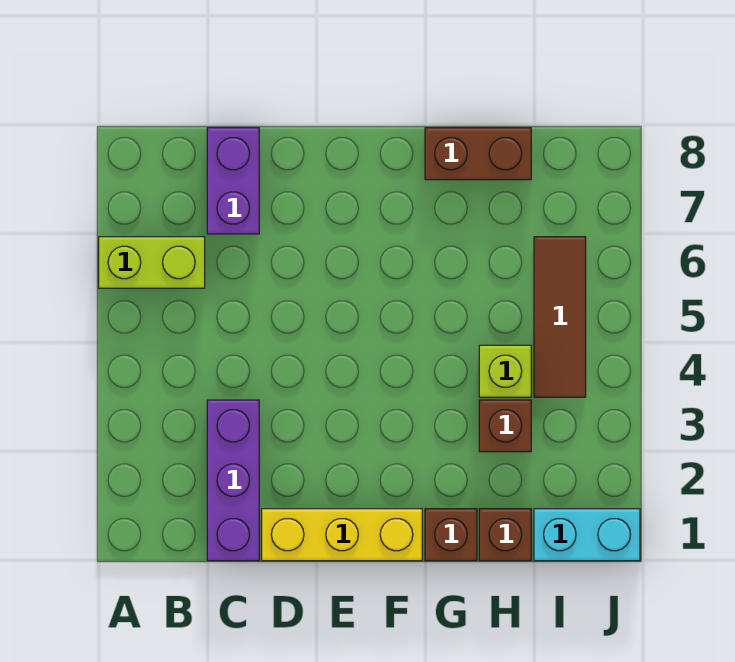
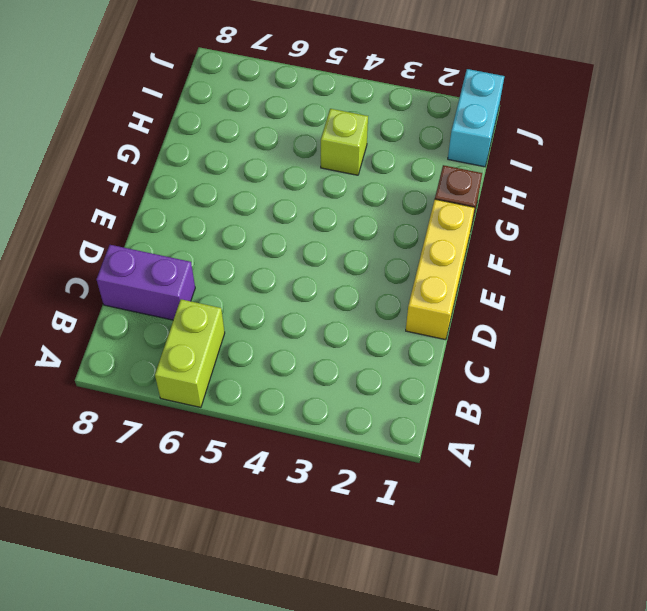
none -> purple 1x3 brick [207,400,259,561]
none -> brown 1x2 brick [425,128,531,180]

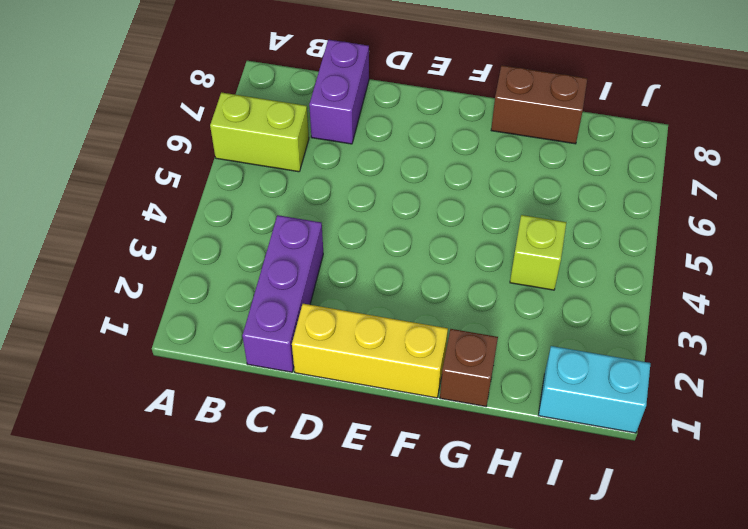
none -> brown 1x1 brick [479,509,531,561]
none -> brown 1x1 brick [479,400,531,452]

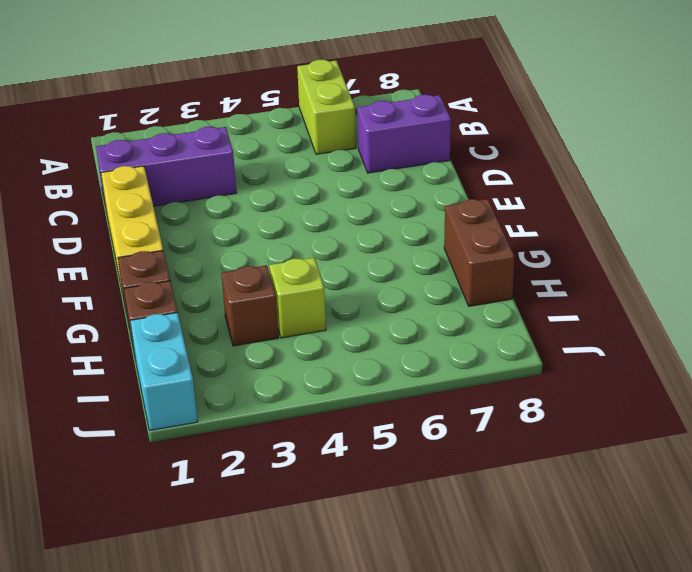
none -> brown 1x3 tile [534,237,586,397]

